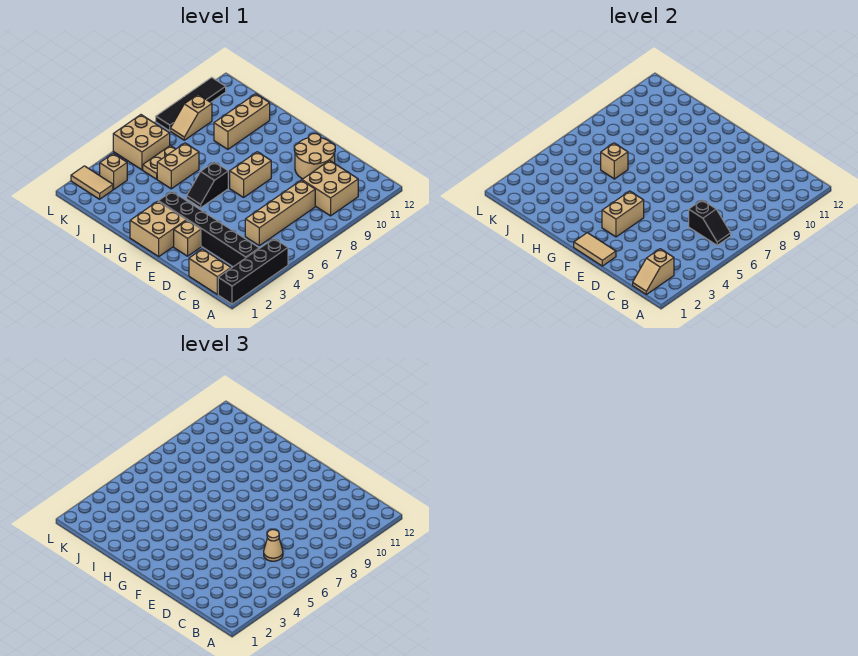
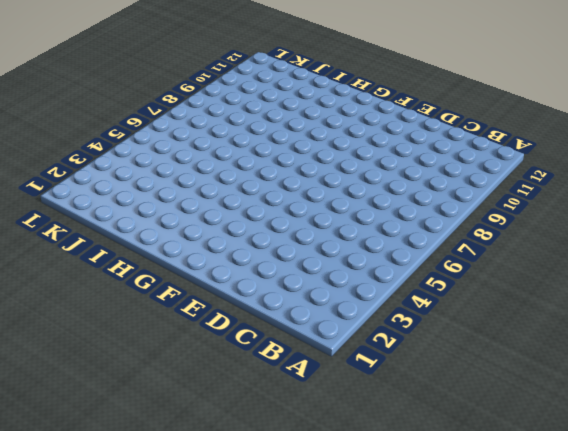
none -> black 1x4 brick [218,239,288,304]
none -> tan 1x2 brick [189,249,231,295]
none -> black 1x6 brick [158,192,259,267]

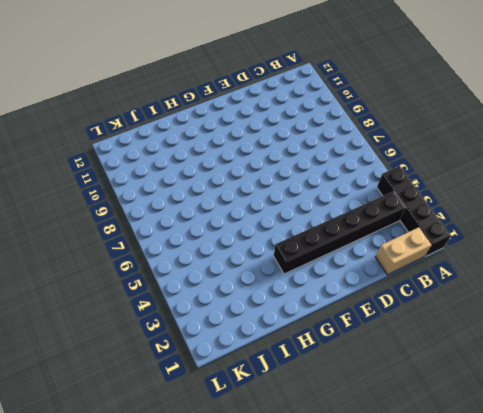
none -> tan 2x2 brick [302,161,358,216]
none -> tan 1x4 brick [245,180,315,246]
none -> tan 2x2 round brick [295,134,335,179]

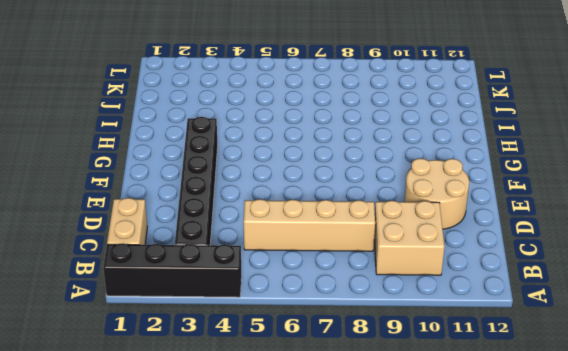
none -> tan 1x1 brick [174,220,201,256]
none -> tan 2x2 brick [130,201,186,256]
none -> tan 1x2 brick [230,152,271,197]

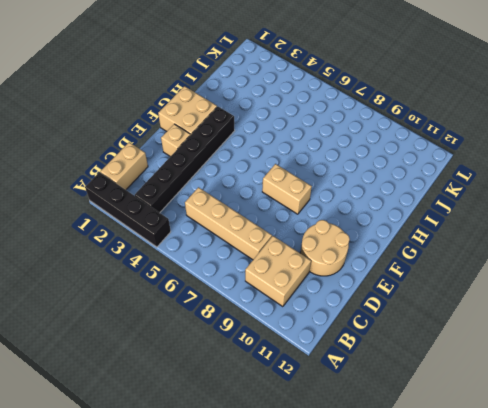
none -> black 1x2 slope [187,162,228,208]
none -> tan 1x2 brick [157,143,199,189]
none -> tan 1x3 brick [214,94,270,149]

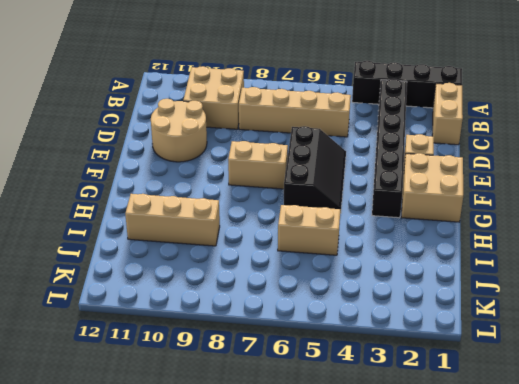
black 2x3 slope [284,126,346,213] -> black 1x2 slope [187,162,228,208]
none -> tan 1x2 plate [143,146,175,179]
none -> tan 1x2 tile [71,166,113,199]
none -> tan 1x1 brick [100,154,127,189]

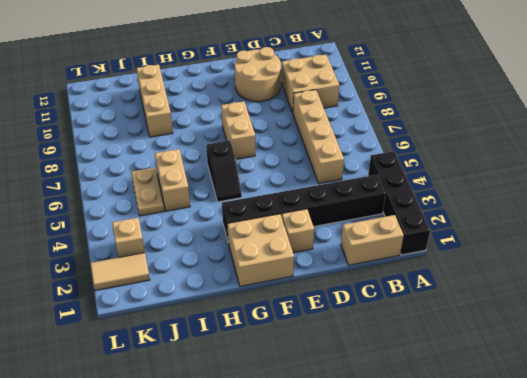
none -> tan 2x2 brick [113,115,170,170]
none -> tan 1x2 slope [170,95,212,140]
none -> black 1x4 tile [156,77,226,131]

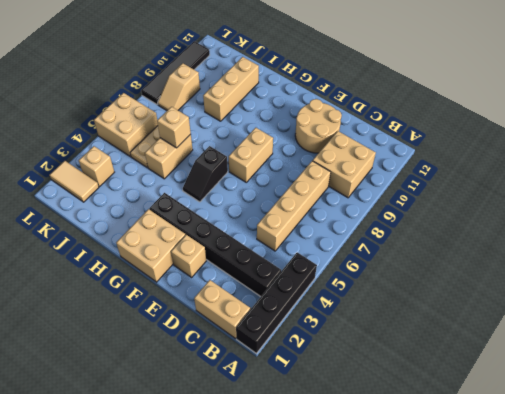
none -> tan 1x2 slope [633,249,674,295]
none -> black 1x2 slope [689,200,731,245]
none -> tan 1x2 tile [574,233,616,266]

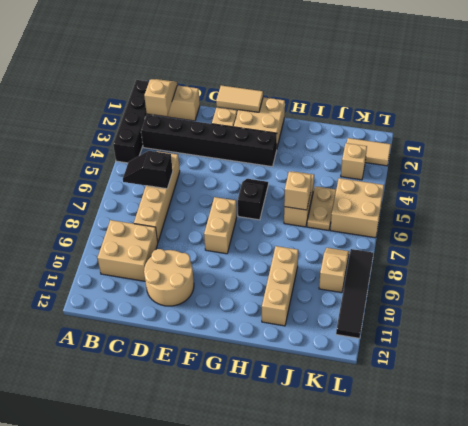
none -> tan 1x2 brick [602,191,644,237]
none -> tan 1x1 cone [264,530,283,561]

